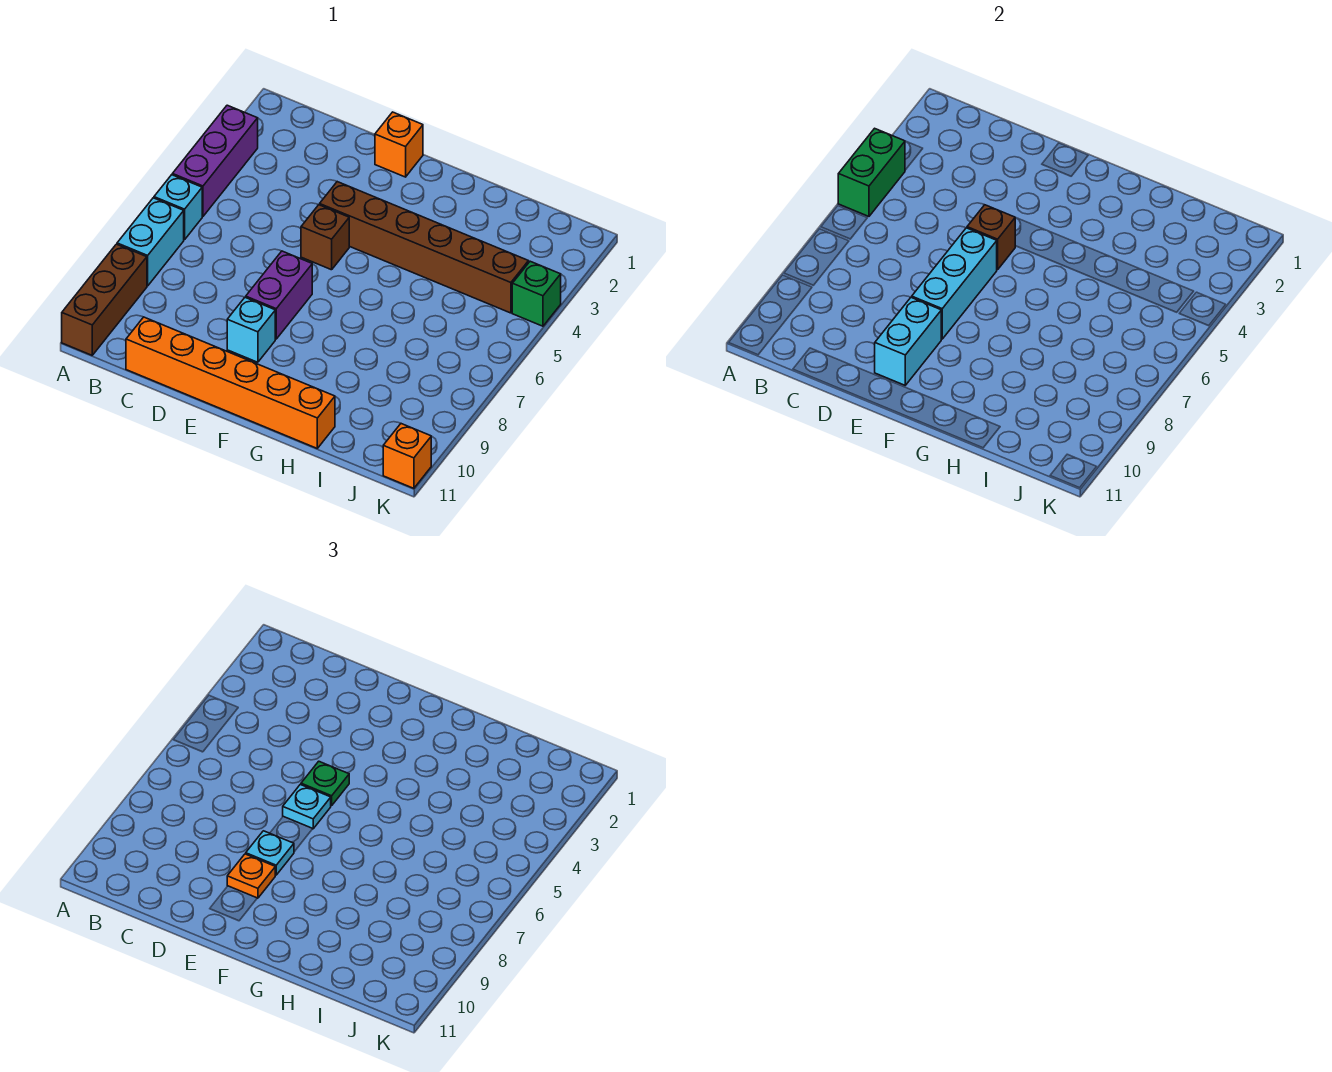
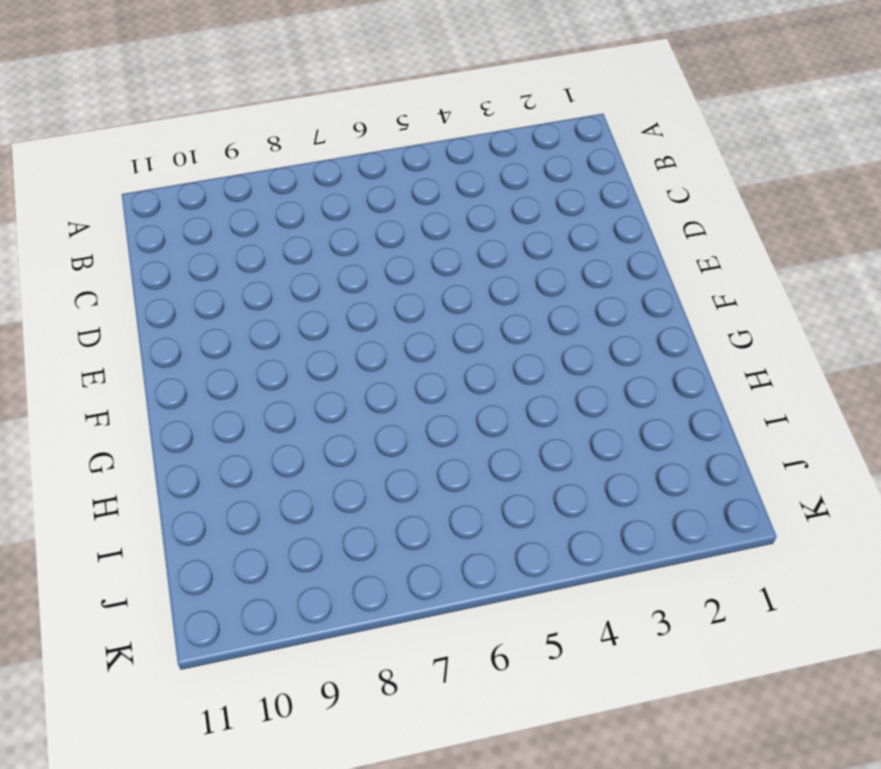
none -> purple 1x3 brick [172,105,258,216]
none -> cyan 1x1 brick [154,175,202,240]
none -> cyan 1x2 brick [117,198,184,286]

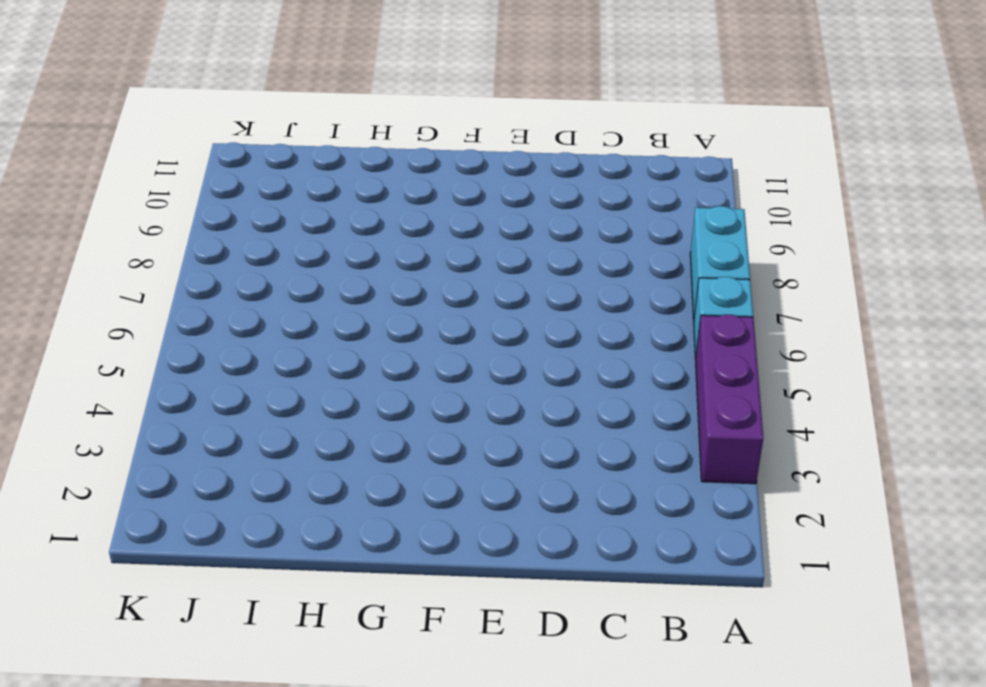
none -> brown 1x3 brick [62,244,147,355]
none -> orange 1x6 brick [126,317,335,448]
none -> orange 1x1 brick [375,112,423,177]

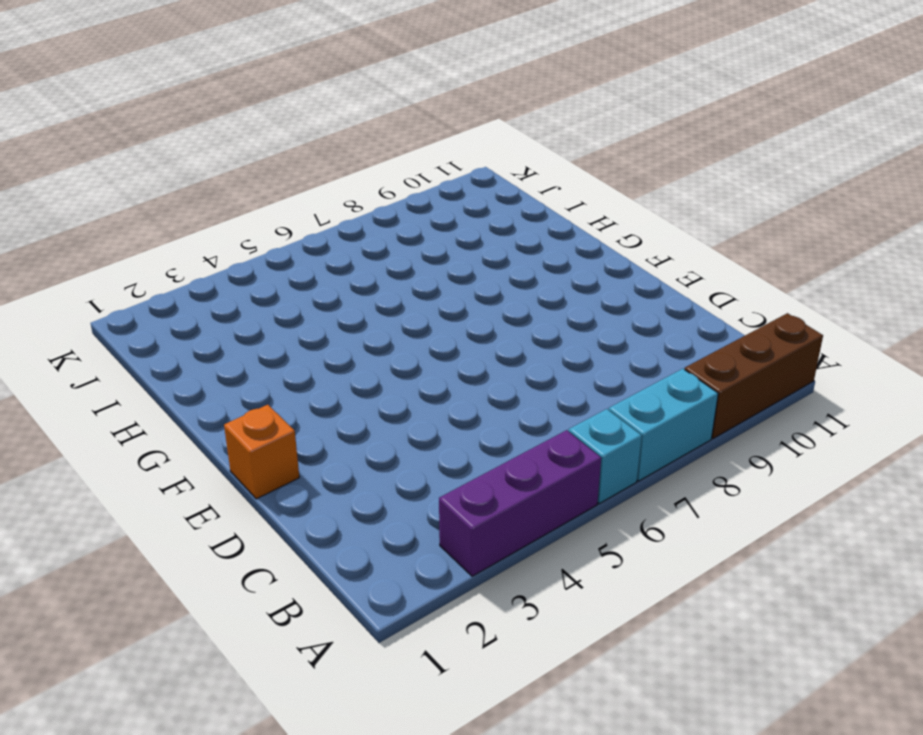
none -> orange 1x6 brick [126,317,335,448]
none -> brown 1x6 brick [320,182,528,313]
none -> brown 1x1 brick [301,205,349,270]

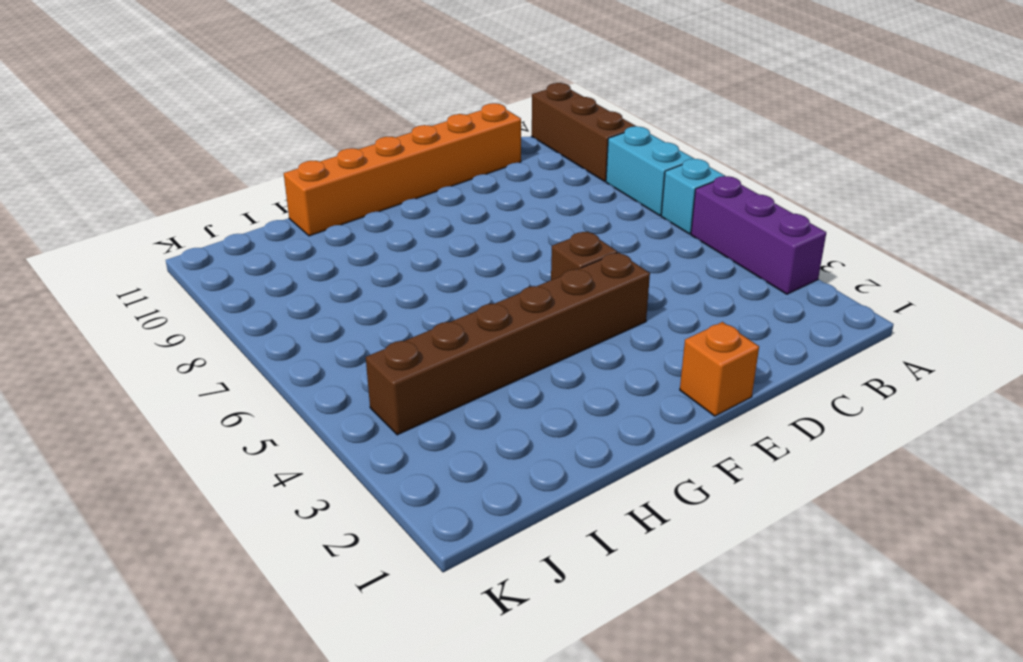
none -> purple 1x2 brick [246,251,312,339]
none -> cyan 1x1 brick [227,297,275,362]
none -> green 1x1 brick [512,261,561,326]

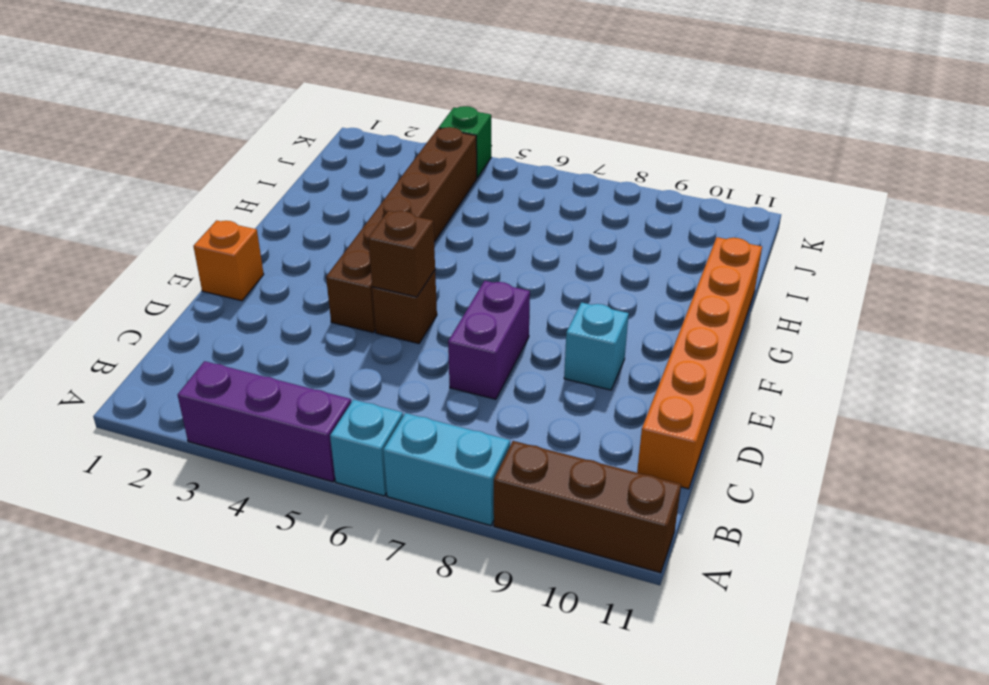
purple 1x2 brick [448,281,530,399] -> purple 1x2 brick turned to [246,251,312,339]
none -> orange 1x1 brick [383,424,431,488]
none -> green 1x2 brick [838,128,905,216]
none -> cyan 1x3 brick [912,228,997,339]

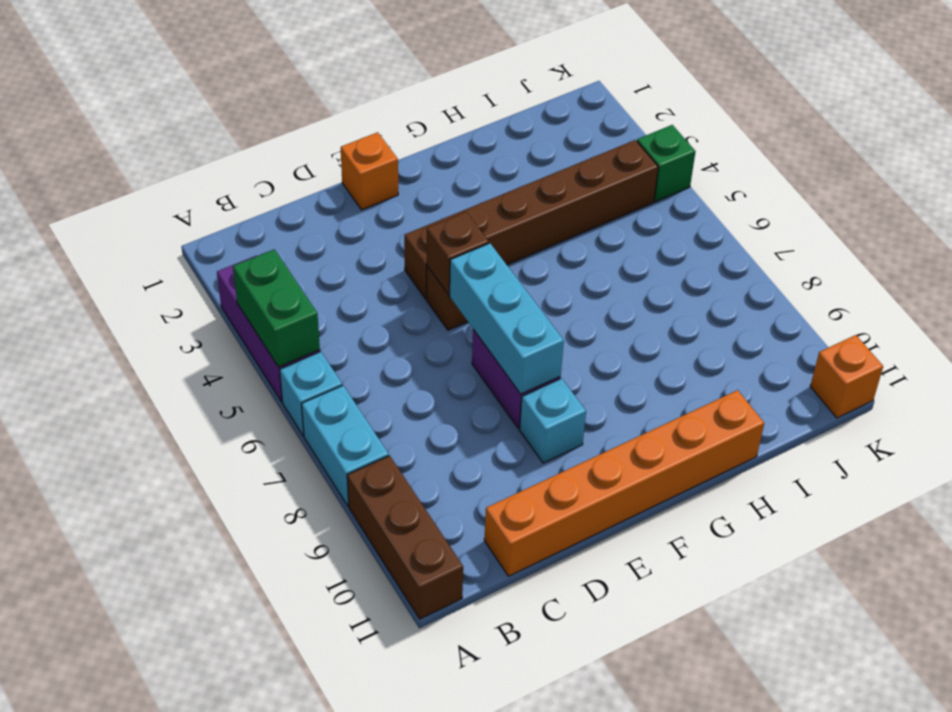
none -> cyan 1x2 brick [875,297,941,385]
none -> green 1x1 plate [301,761,349,806]
none -> cyan 1x1 plate [283,784,331,829]

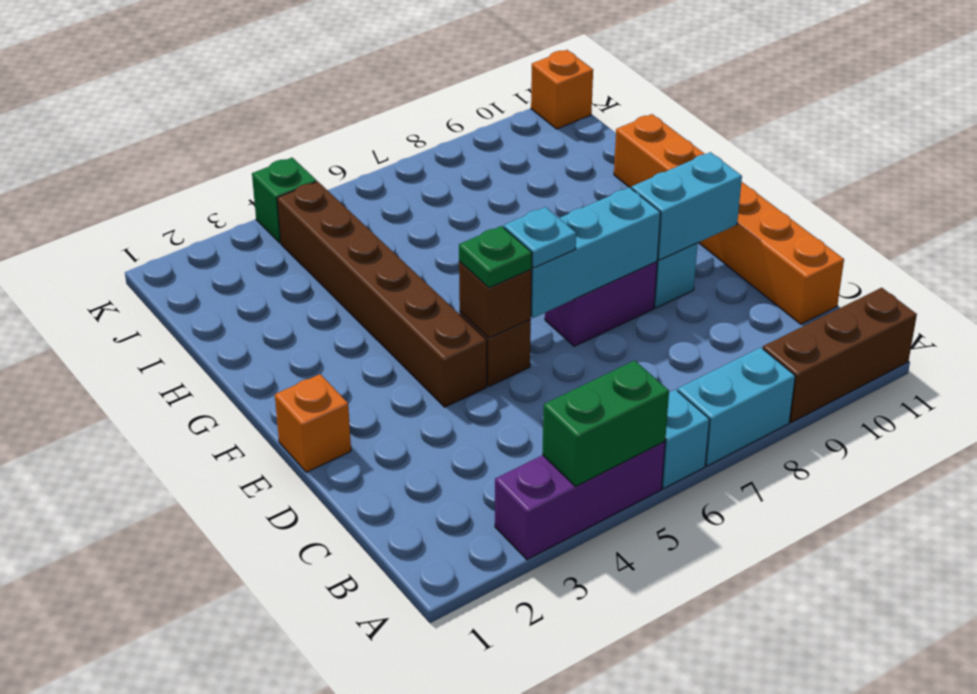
none -> cyan 1x1 plate [246,831,294,875]
none -> orange 1x1 plate [227,854,275,898]

